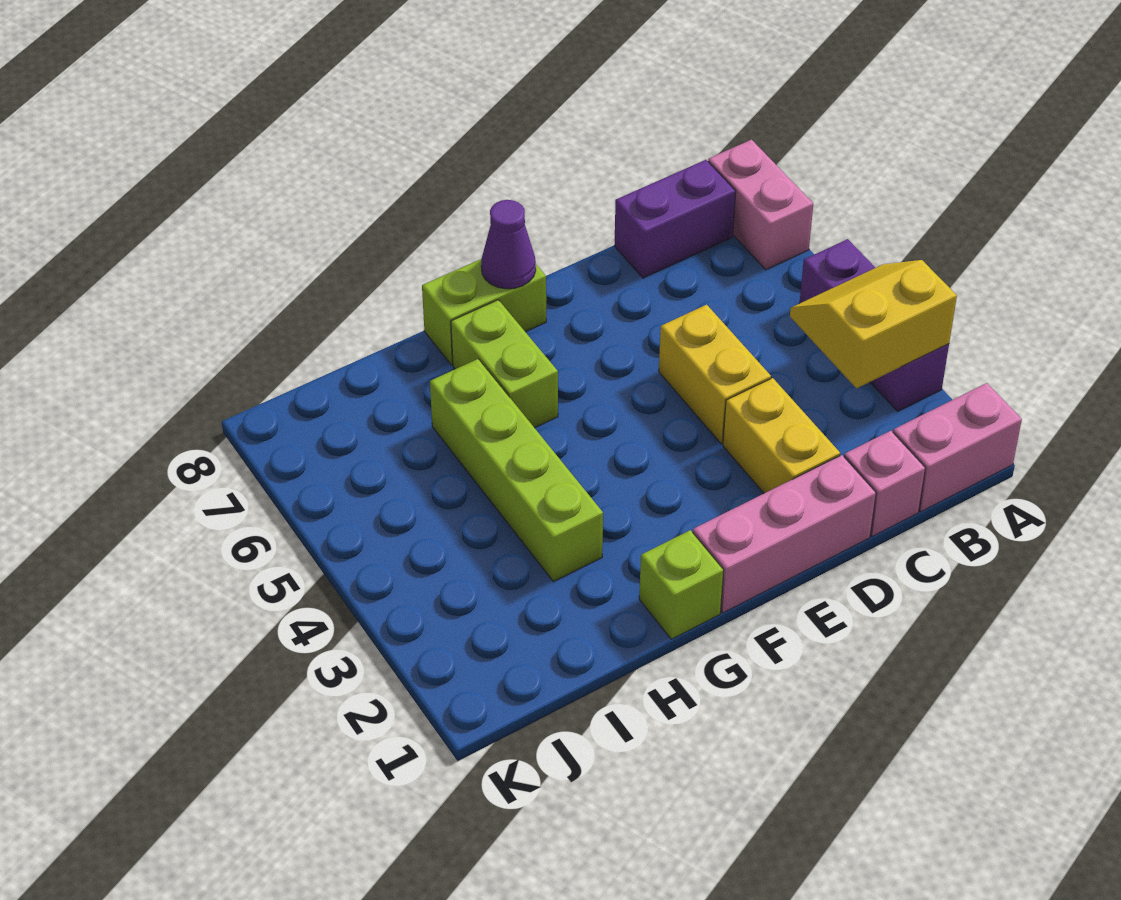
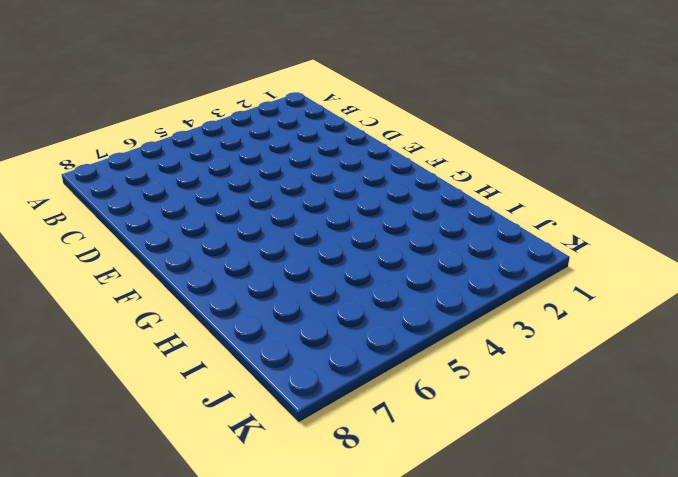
none -> pink 1x2 brick [893,383,1022,512]
none -> purple 1x3 brick [800,239,949,411]
none -> pink 1x2 brick [708,140,813,270]

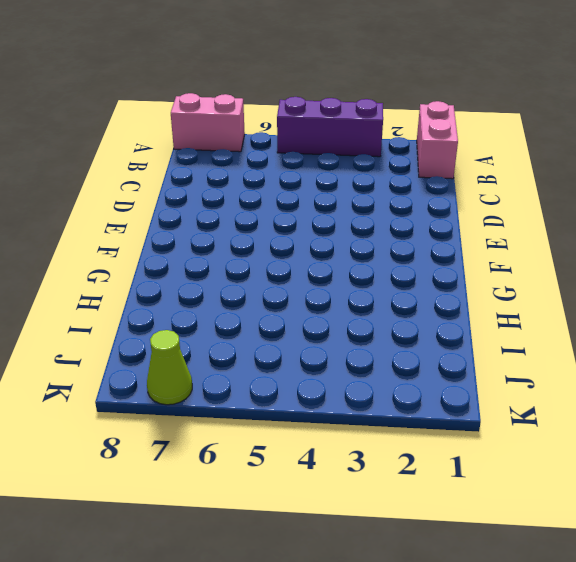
lime 1x1 cone [147,330,192,405] -> none
none -> purple 1x2 brick [614,160,736,278]
none -> pink 1x1 brick [844,431,925,536]
none -> pink 1x3 brick [693,455,876,613]

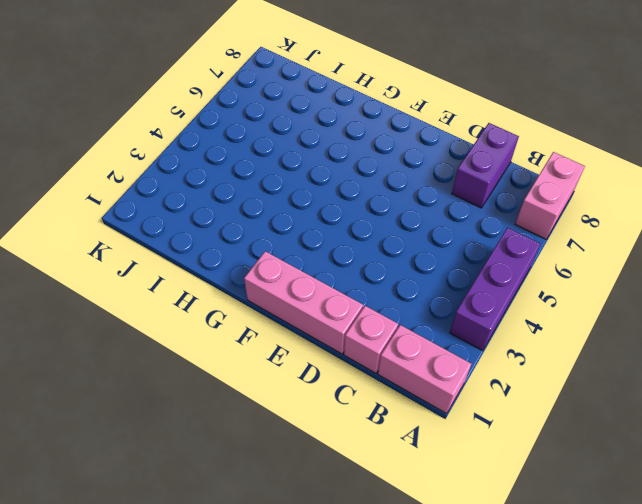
purple 1x2 brick [452,123,519,208] -> purple 1x2 brick turned to [614,160,736,278]
none -> yellow 1x2 brick [723,378,840,493]
none -> yellow 1x2 brick [659,305,771,444]
none -> lime 1x2 brick [422,259,546,365]

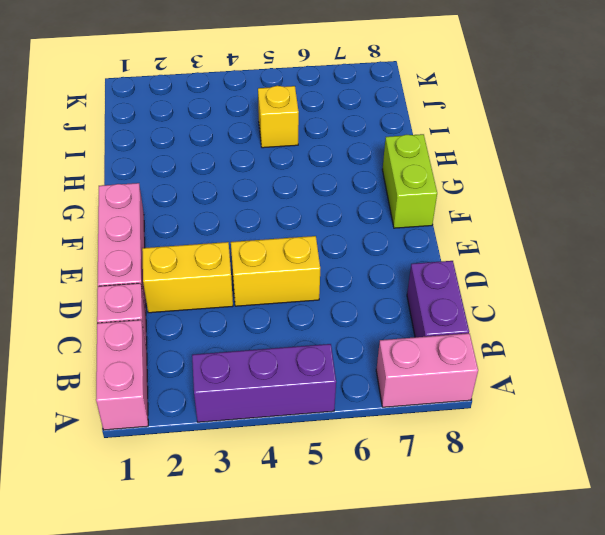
yellow 1x1 brick [258,86,299,148] -> none
none -> lime 1x1 brick [639,530,724,639]
none -> lime 1x2 brick [451,300,558,428]
none -> lime 1x4 brick [430,359,603,582]

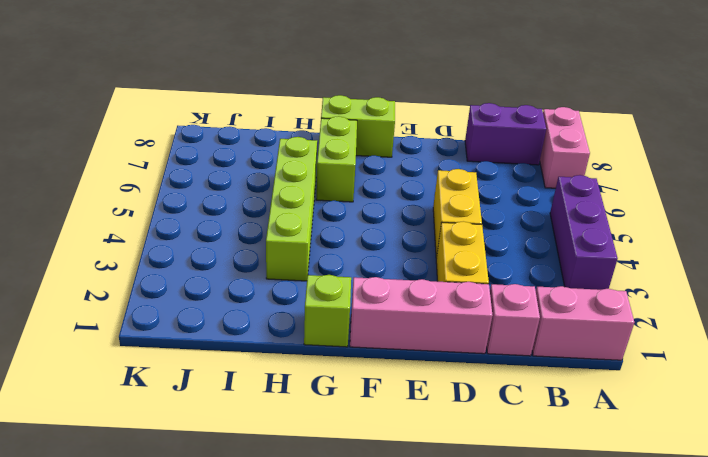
none -> yellow 2x2 slope [790,260,957,388]
none -> purple 1x1 cone [481,200,536,289]

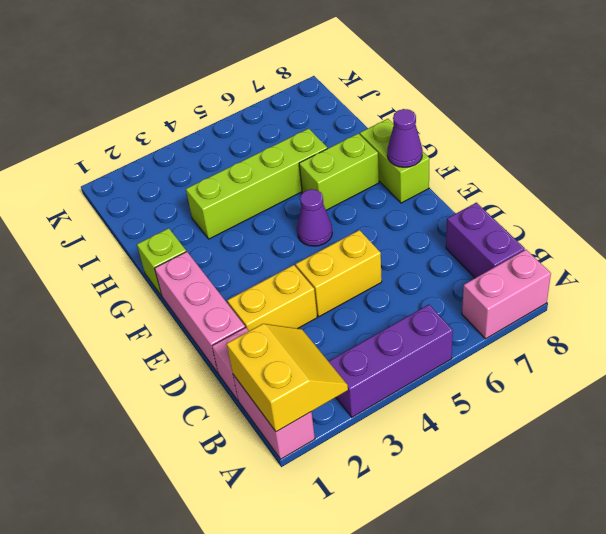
yellow 2x2 slope [227,324,348,432] -> yellow 2x2 slope moved to [790,260,957,388]
purple 1x1 cone [297,189,332,246] -> none

